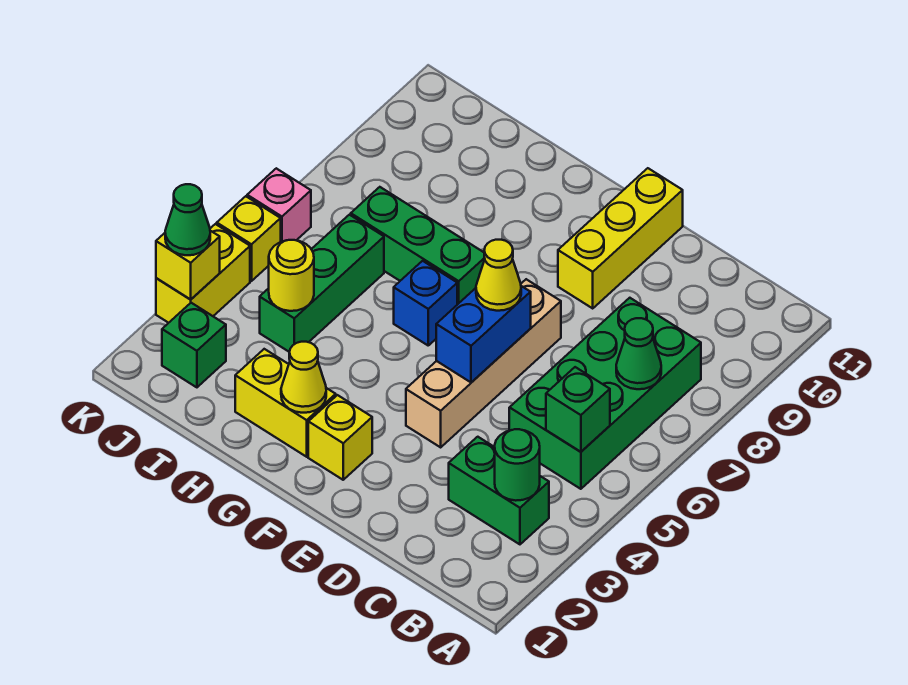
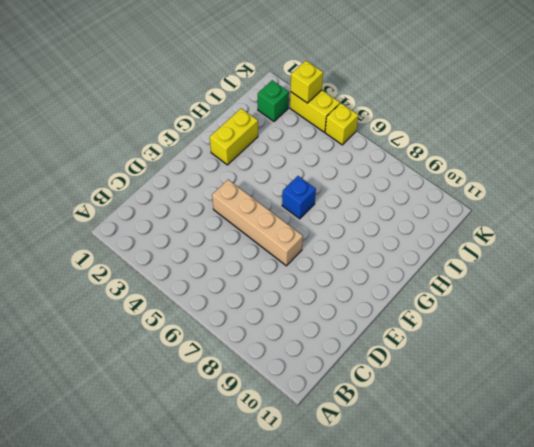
none -> green 1x2 brick [449,437,549,544]
none -> green 2x4 brick [509,298,701,489]
none -> yellow 1x3 brick [558,168,683,308]

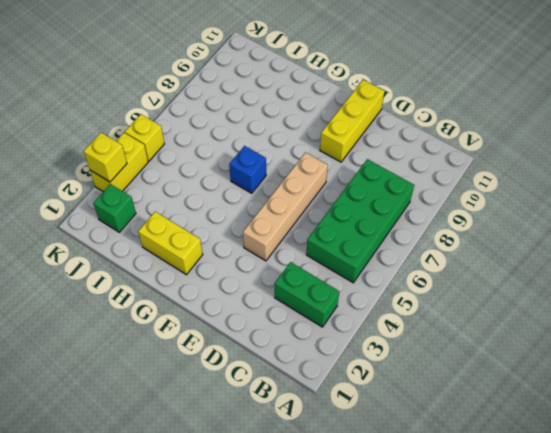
none -> yellow 1x1 brick [308,395,372,480]
none -> green 1x3 brick [351,187,485,305]
none -> green 1x3 brick [260,215,384,352]

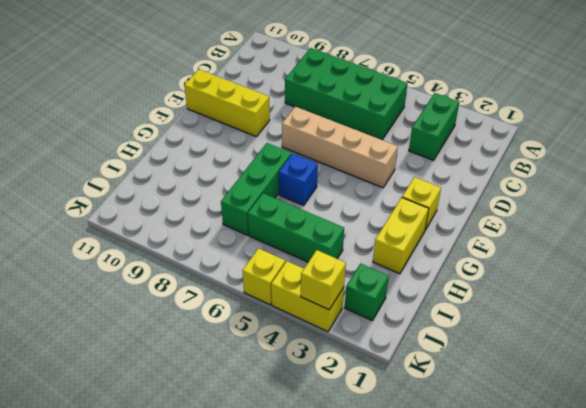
none -> pink 1x1 brick [247,168,311,242]
none -> green 1x1 round brick [495,429,540,501]
none -> green 1x1 brick [546,367,610,452]

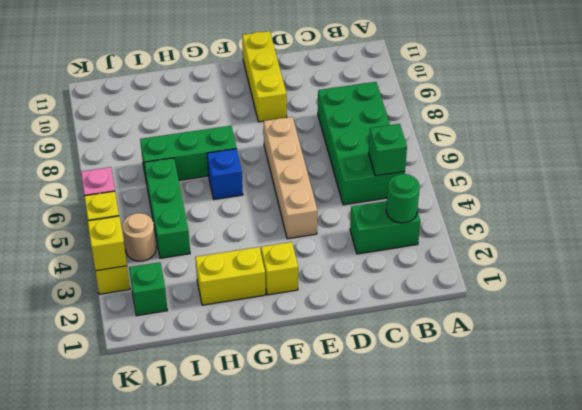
tan 1x1 round brick [123,213,156,261] -> none
none -> green 1x1 cone [616,318,661,389]
none -> blue 1x2 brick [436,286,531,382]
none -> yellow 1x1 cone [281,342,326,413]

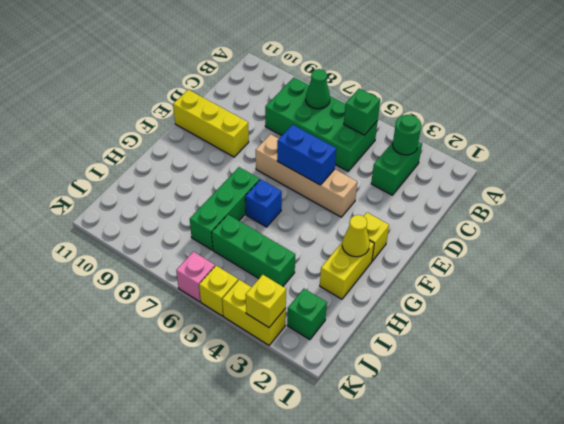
none -> yellow 1x1 round brick [269,240,314,311]
none -> yellow 1x1 cone [476,240,521,311]
none -> green 1x1 cone [165,184,210,255]

